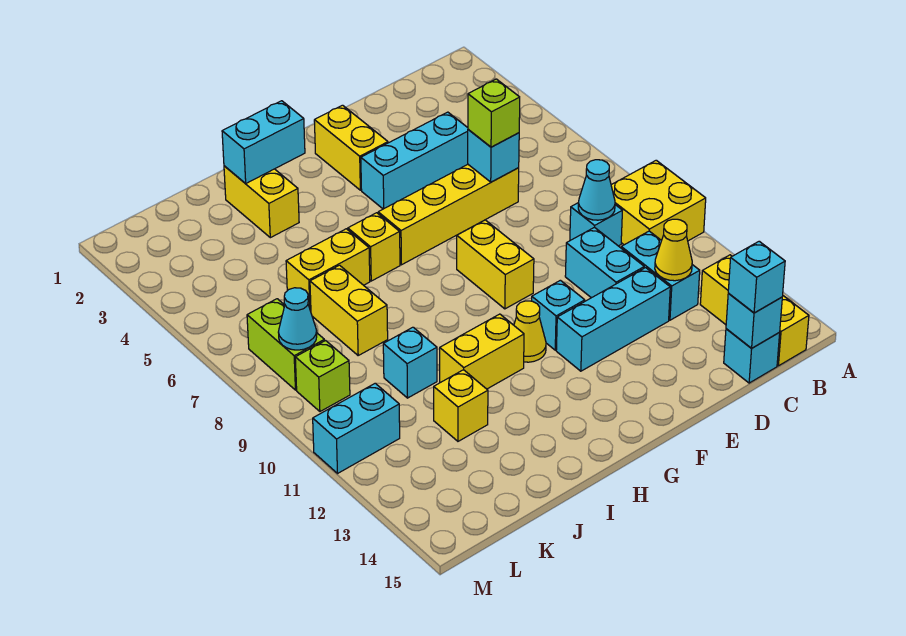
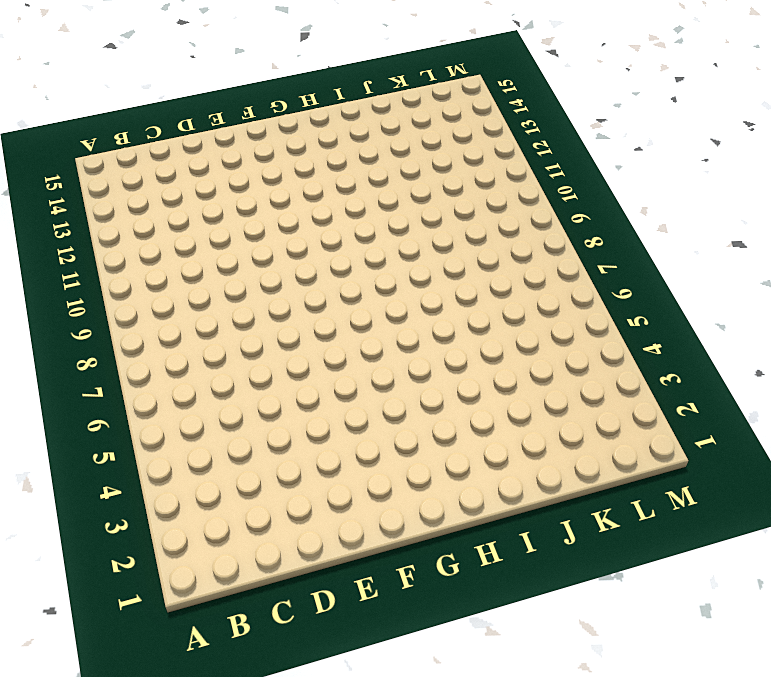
none -> yellow 2x2 brick [611,160,706,245]
none -> yellow 1x3 brick [700,255,809,366]
none -> cyan 1x1 brick [570,203,622,246]
none -> cyan 1x2 brick [621,231,700,320]

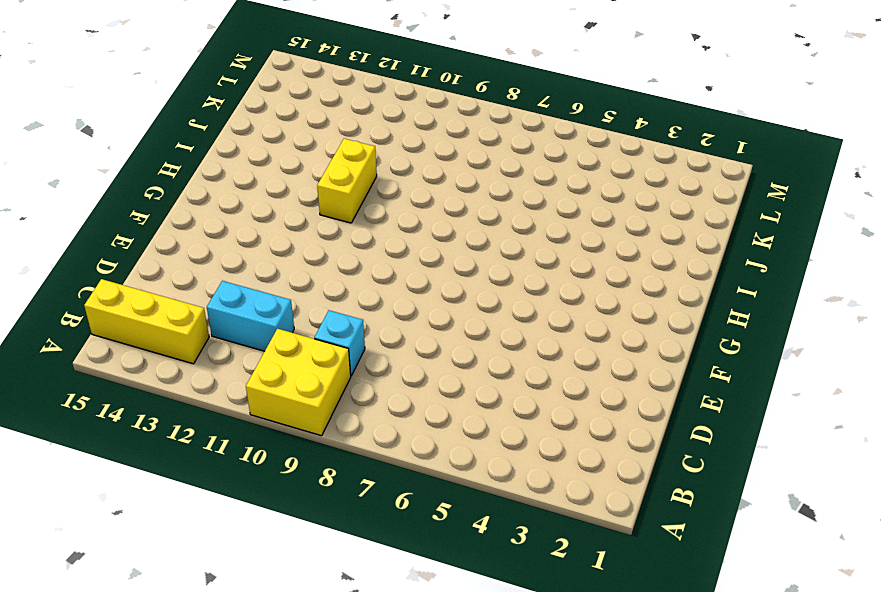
none -> cyan 1x1 brick [724,329,780,383]
none -> cyan 1x3 brick [361,112,468,209]
none -> yellow 1x4 brick [378,164,519,265]
none -> cyan 1x2 brick [565,227,644,298]

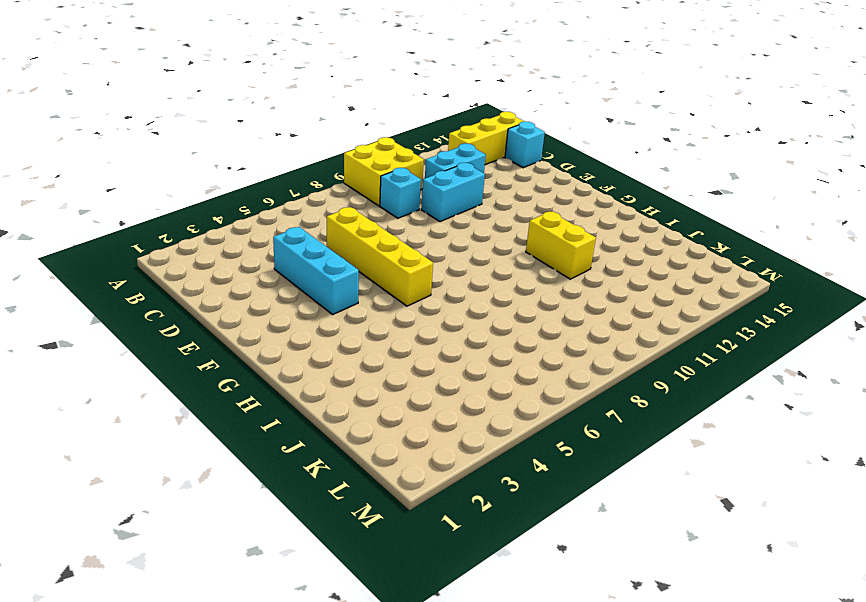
none -> cyan 1x3 brick [556,268,670,371]
none -> yellow 1x2 brick [314,105,388,190]
none -> yellow 1x2 brick [457,220,534,309]
none -> cyan 1x1 brick [532,280,585,350]

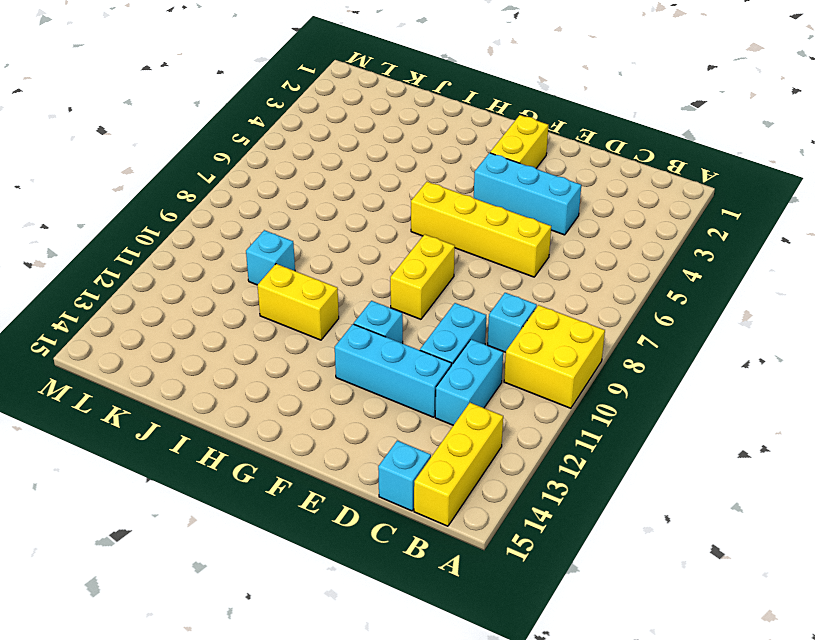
none -> yellow 1x1 cone [514,301,546,362]
none -> yellow 1x1 brick [348,213,400,281]
none -> yellow 1x2 brick [224,166,299,238]
none -> yellow 1x2 brick [286,229,370,311]

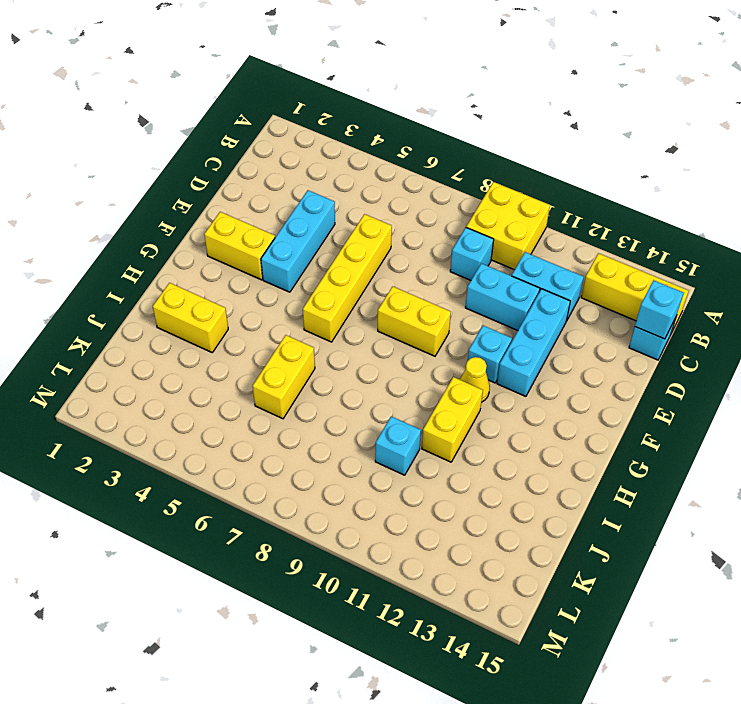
none -> yellow 1x1 brick [348,213,400,281]
none -> yellow 1x2 brick [310,265,388,355]
none -> yellow 1x1 brick [434,370,488,441]
none -> lime 1x2 brick [247,299,324,390]

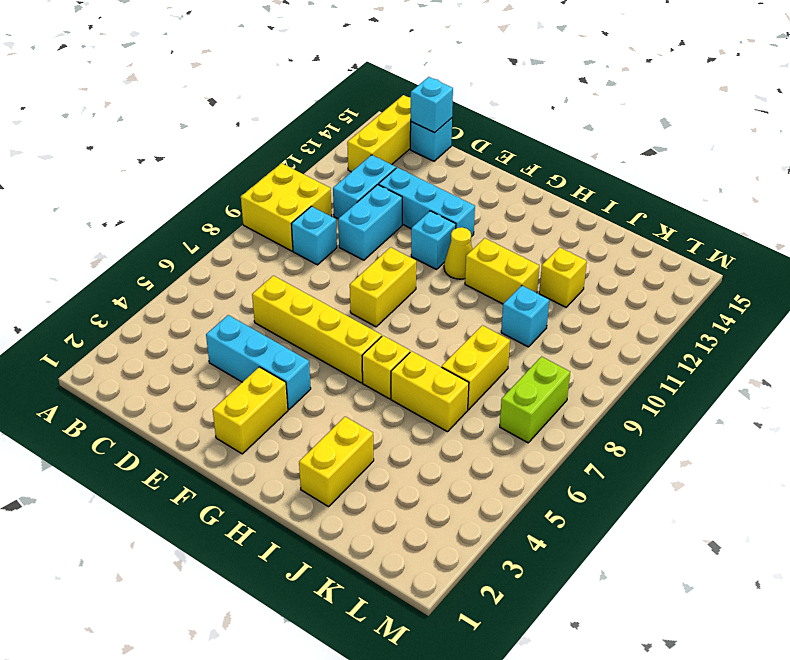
none -> lime 1x1 brick [295,341,350,411]
none -> cyan 1x2 brick [313,383,400,473]
none -> cyan 1x1 cone [578,160,615,220]
none -> yellow 1x1 cone [655,219,692,281]

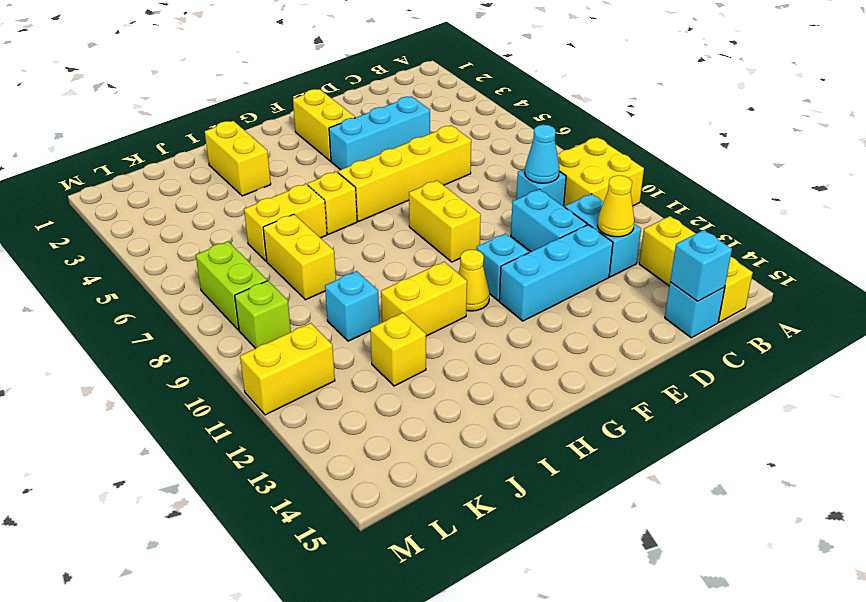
yellow 1x2 brick [240,323,335,415] -> cyan 1x2 brick [313,383,400,473]
none -> cyan 1x1 brick [468,129,519,182]
none -> cyan 1x2 brick [222,101,305,184]
none -> cyan 1x1 cone [278,288,317,350]
none -> cyan 1x1 brick [728,241,785,313]

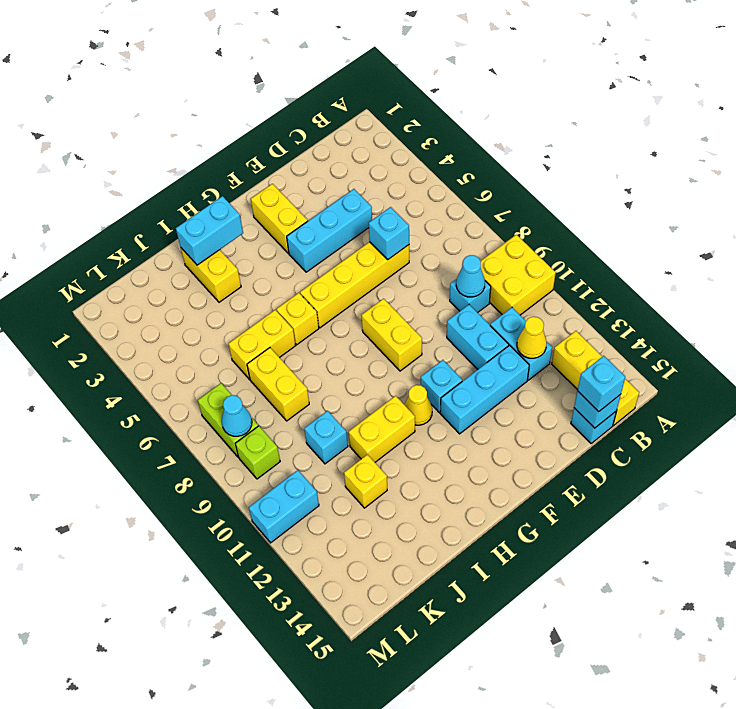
none -> lime 1x1 brick [468,79,520,147]

